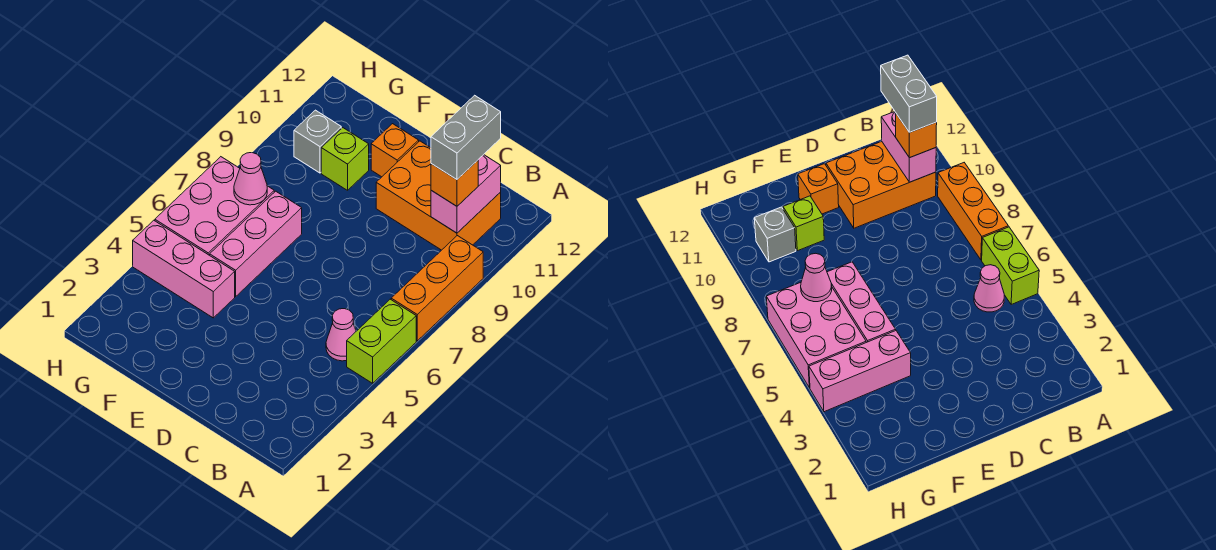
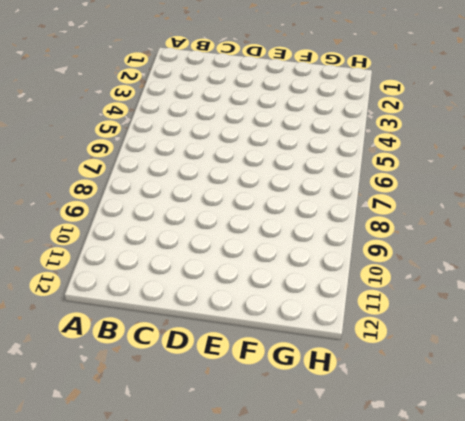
none -> lime 1x2 brick [347,299,416,383]
none -> orange 1x3 brick [391,236,483,341]
none -> pink 1x1 cone [326,309,356,361]

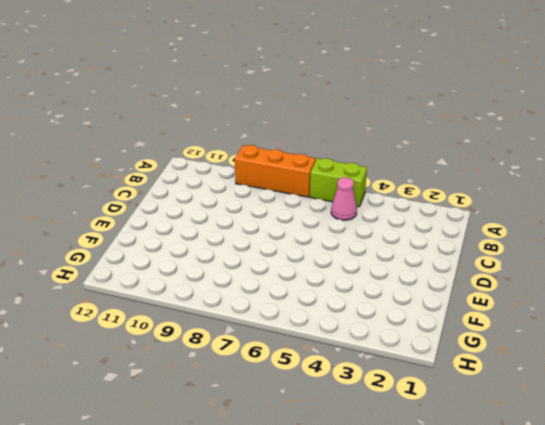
none -> orange 2x3 brick [376,141,501,250]
none -> orange 1x1 brick [371,124,419,177]
none -> pink 1x3 brick [133,220,235,318]

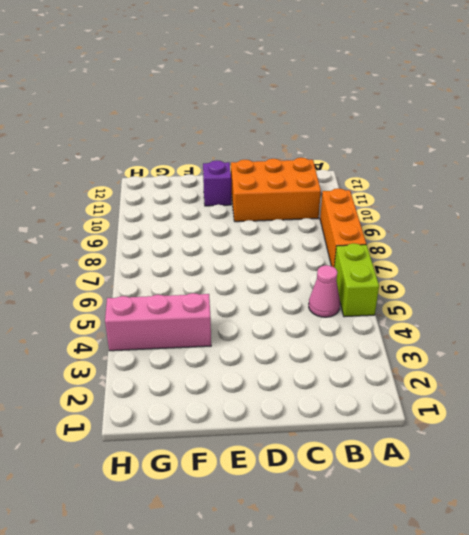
purple 1x1 brick [203,160,231,206] -> orange 1x1 brick [371,124,419,177]
none -> pink 1x3 brick [210,191,302,297]
none -> lime 1x1 brick [321,128,369,190]
none -> pink 2x3 brick [155,157,274,255]

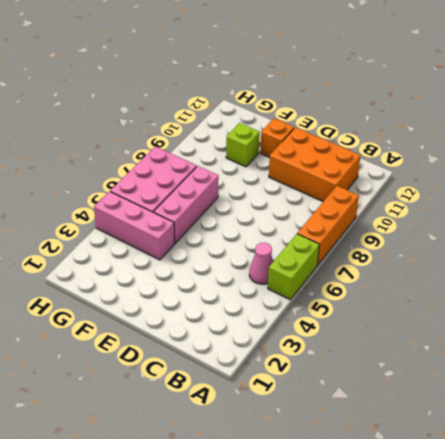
none -> grey 1x1 brick [294,110,341,173]
none -> pink 1x2 brick [431,155,501,233]
none -> pink 1x1 cone [234,153,267,205]

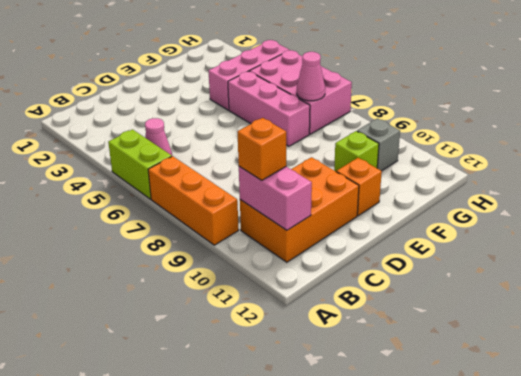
none -> grey 1x2 brick [431,95,501,180]

